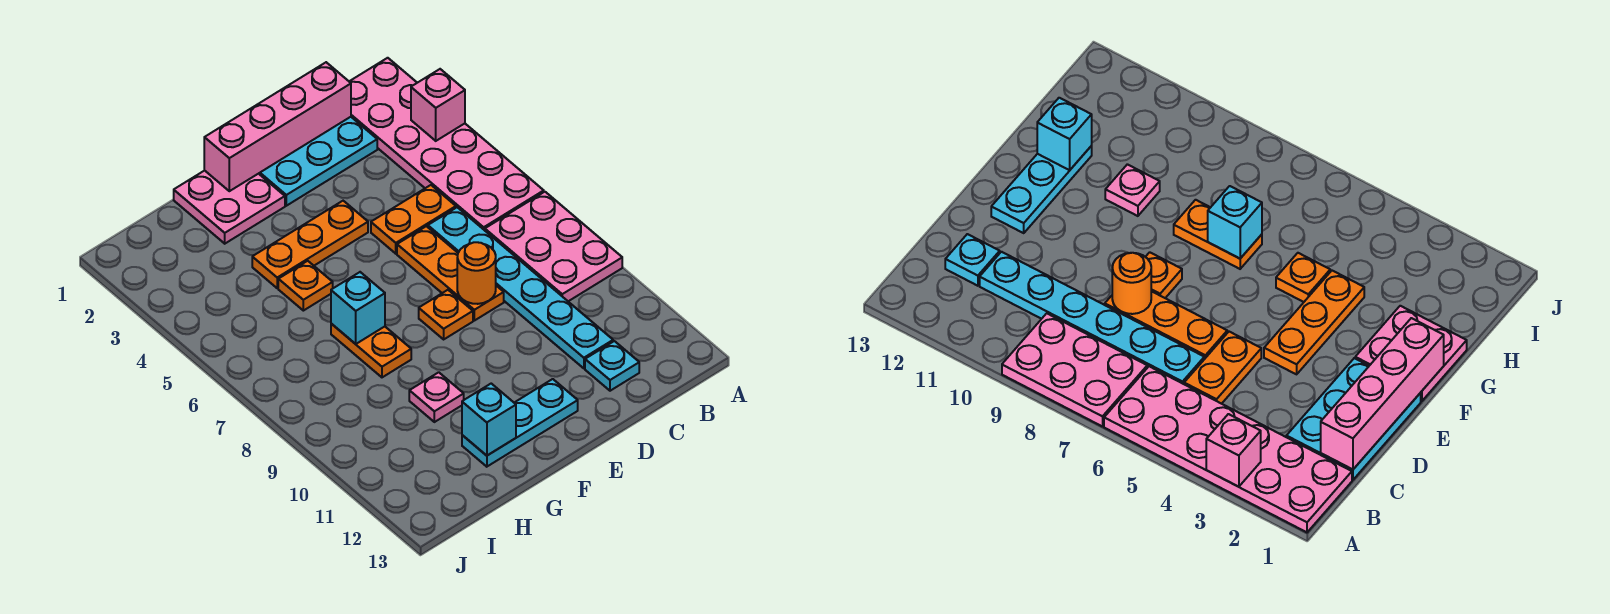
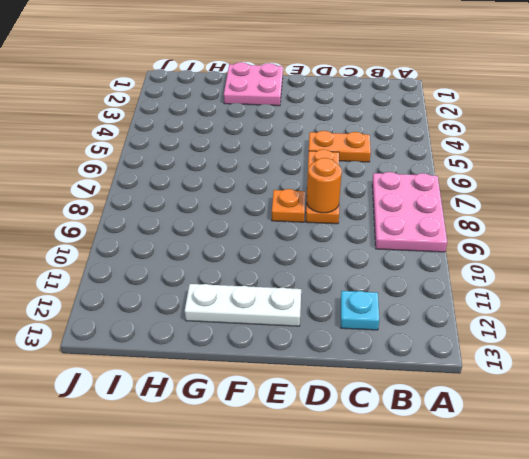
white 1x3 plate [185,284,301,326] -> cyan 1x3 plate [462,379,578,467]
none -> pink 2x6 plate [349,58,544,230]
none -> cyan 2x3 plate [259,117,377,206]
none -> cyan 1x6 plate [428,207,613,368]

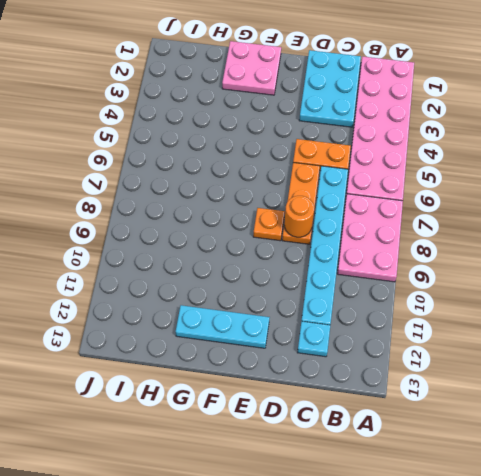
cyan 2x3 plate [299,50,361,127] -> cyan 2x3 plate turned to [259,117,377,206]
none -> orange 1x3 plate [252,201,368,288]
none -> orange 1x1 plate [278,261,333,311]
none -> orange 1x2 plate [331,324,411,377]

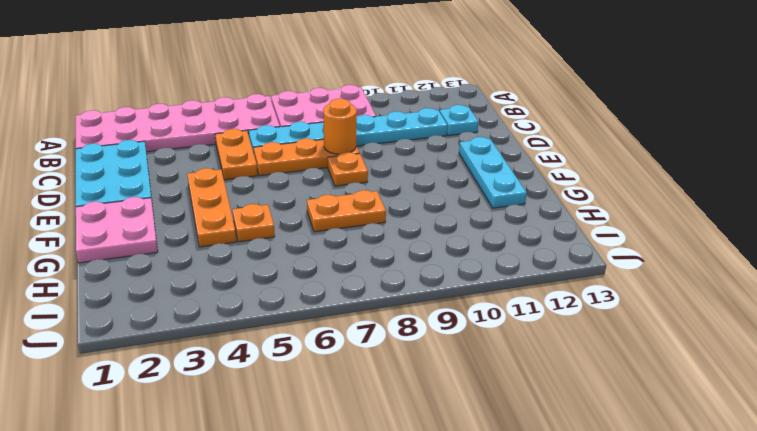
none -> pink 1x1 plate [409,372,464,422]
none -> pink 1x1 brick [411,69,465,141]
none -> pink 1x4 brick [204,62,351,191]

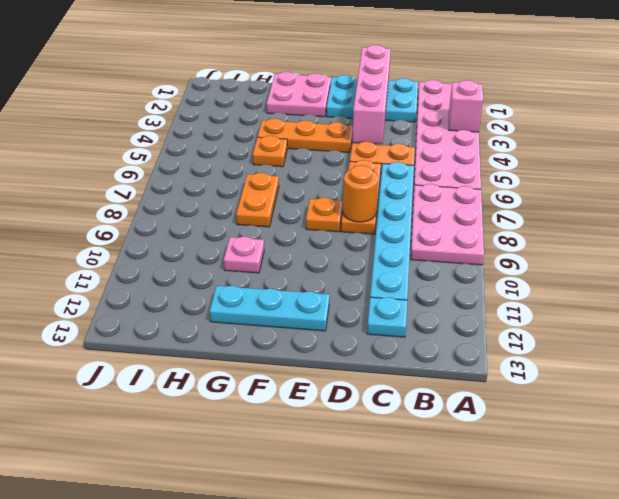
pink 1x4 brick [352,45,391,144] -> pink 1x4 brick turned to [204,62,351,191]
none -> cyan 1x1 brick [331,272,385,344]
none -> cyan 1x1 brick [462,384,516,456]

